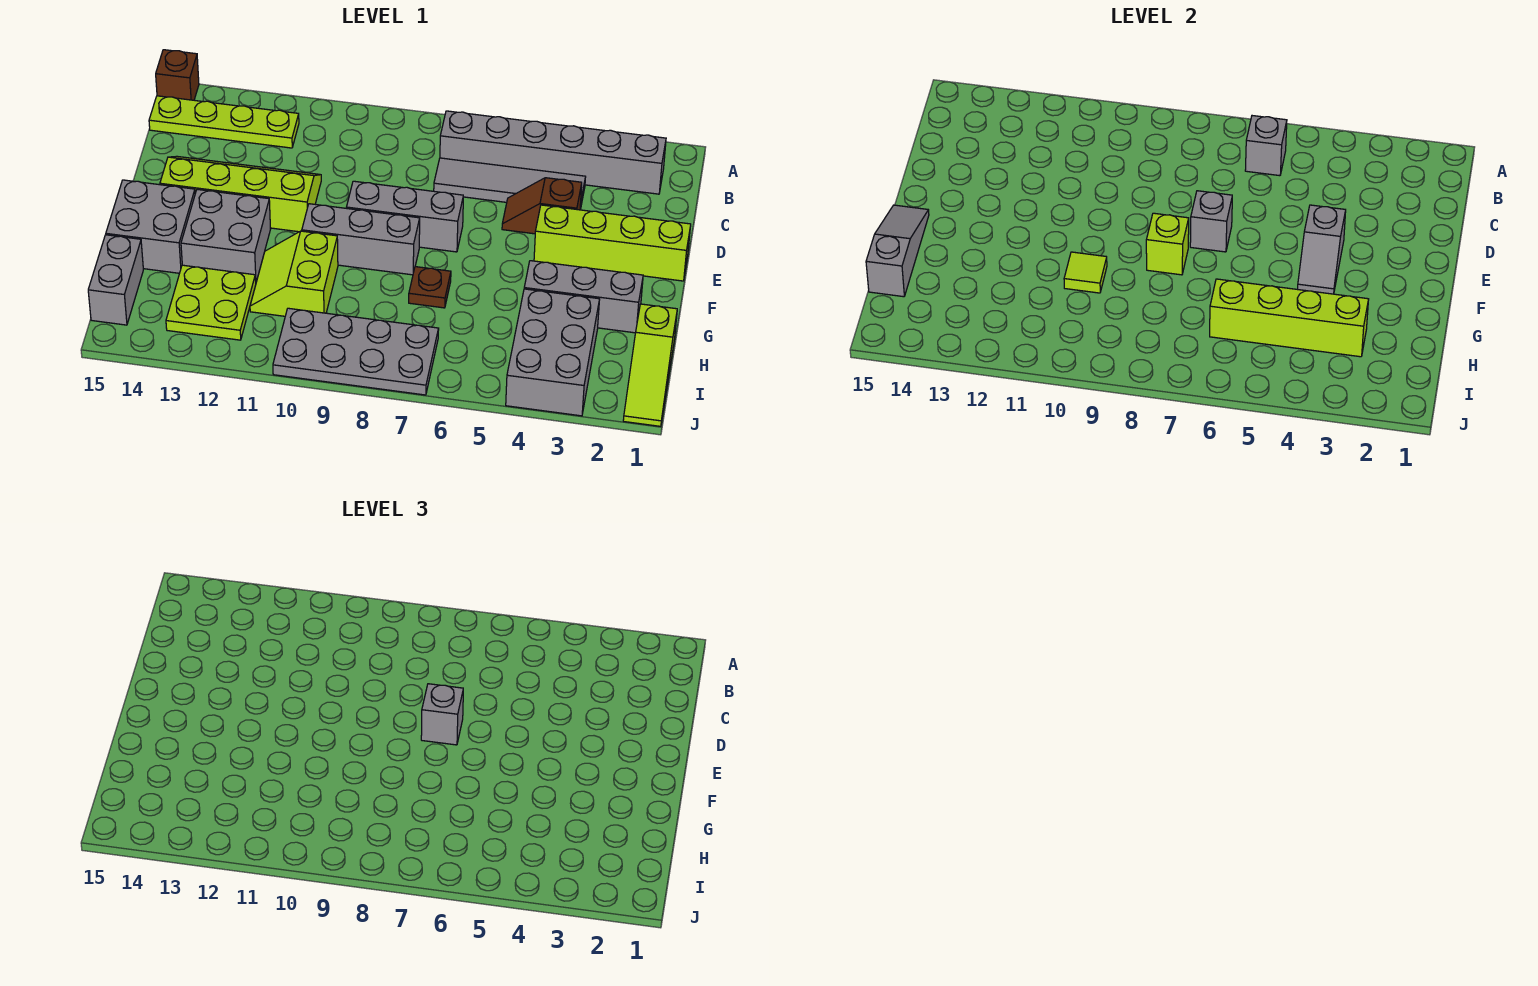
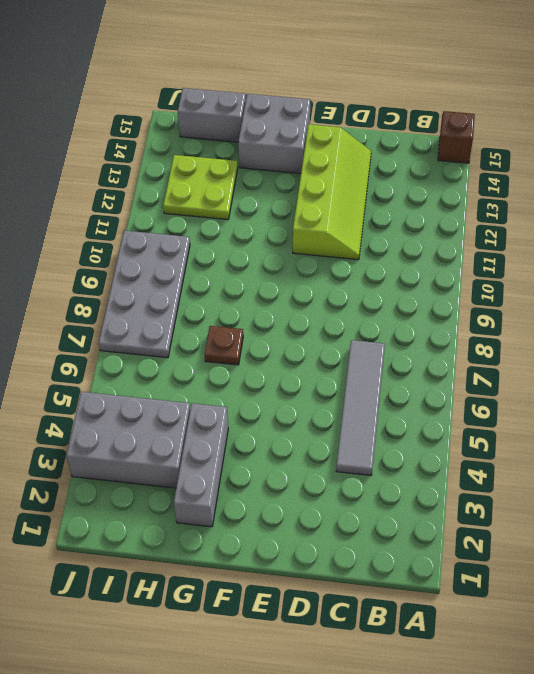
none -> grey 1x6 brick [440,111,666,194]
none -> lime 1x4 plate [149,96,299,148]
none -> brown 1x2 slope [502,178,582,234]

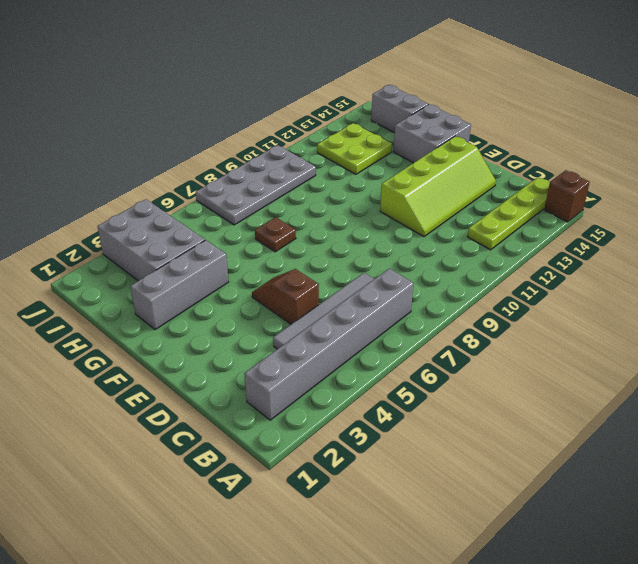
brown 1x2 slope [252,269,319,324] -> brown 1x2 slope turned to [502,178,582,234]
none -> lime 1x4 brick [534,205,691,281]
none -> grey 1x3 brick [346,181,463,252]
none -> grey 1x3 brick [302,204,420,275]

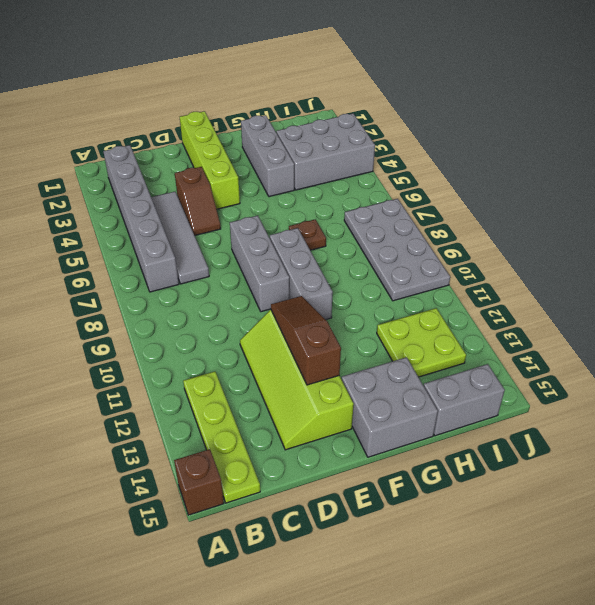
brown 1x3 slope [271,296,341,385] -> none
none -> grey 2x2 brick [181,189,270,282]
none -> lime 2x2 slope [250,231,338,316]
none -> lime 1x3 slope [623,304,677,426]

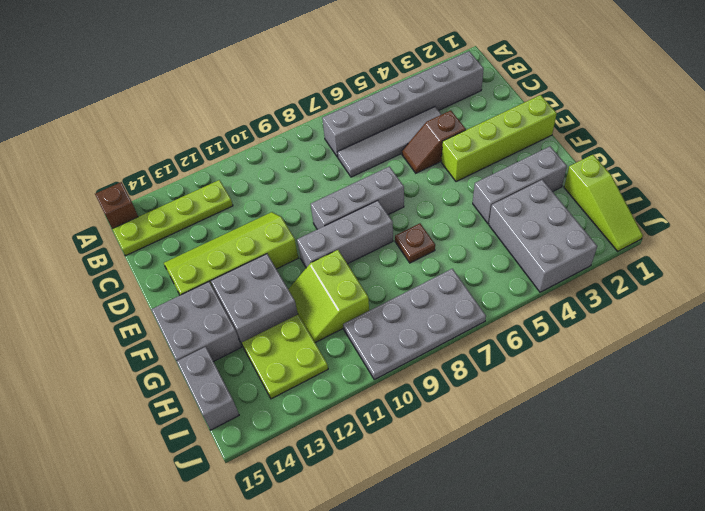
none -> grey 1x1 brick [1245,116,1287,176]
none -> grey 1x2 slope [1298,205,1346,294]
none -> grey 1x1 brick [1190,191,1232,252]

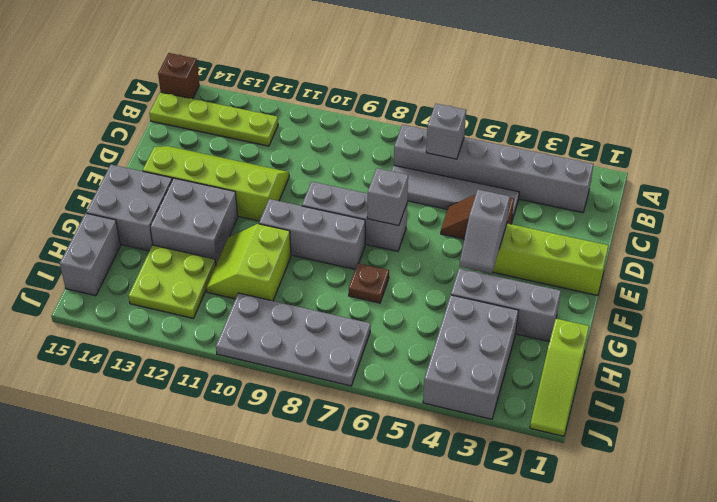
none -> lime 1x1 brick [1146,213,1189,275]
none -> grey 1x3 slope [866,205,929,297]
none -> lime 1x1 tile [1064,252,1107,293]

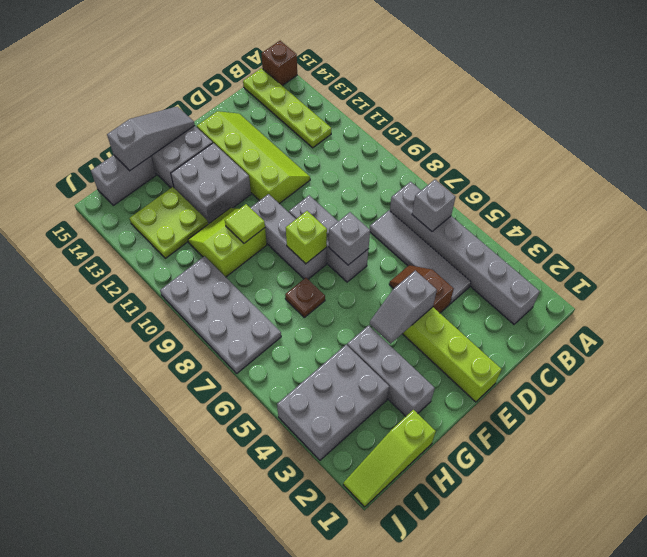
none -> lime 1x4 brick [1210,279,1369,357]
none -> grey 1x1 brick [421,684,463,745]

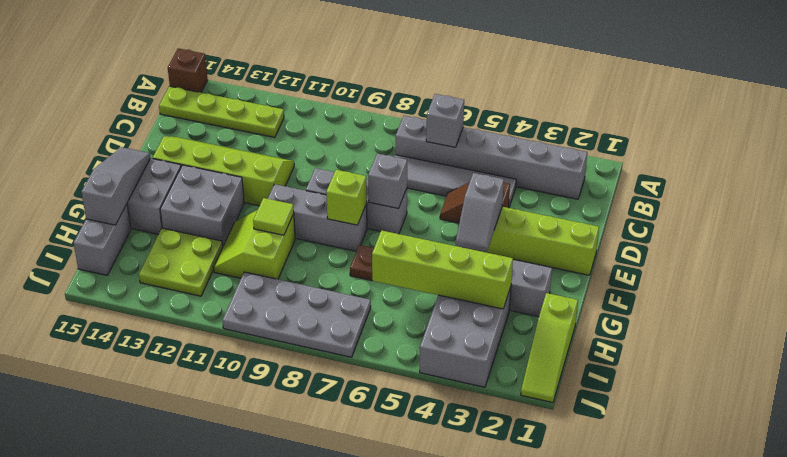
none -> grey 1x1 brick [421,684,463,745]

